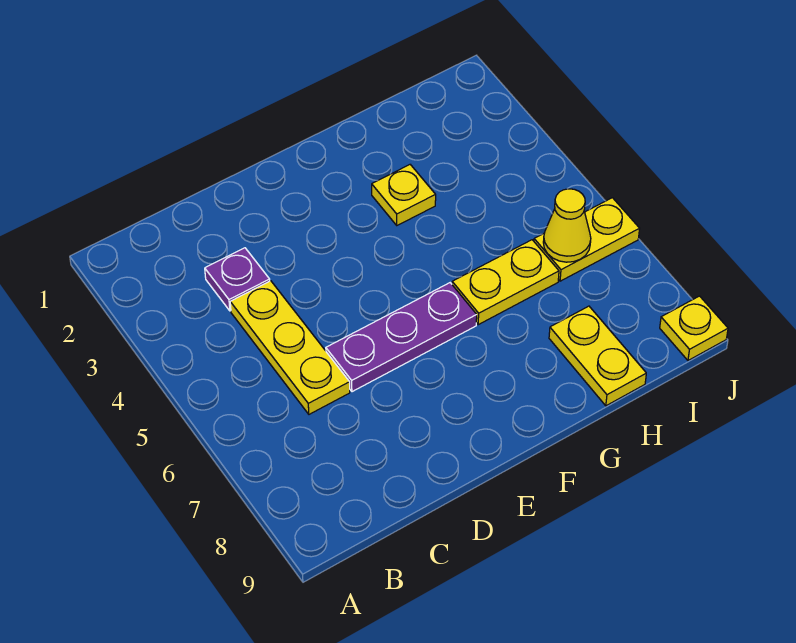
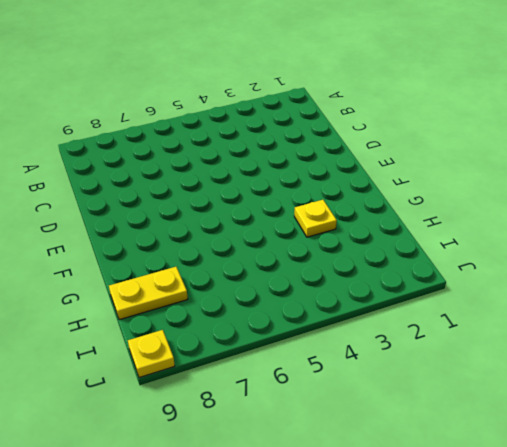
none -> purple 1x1 plate [205,248,270,311]
none -> yellow 1x3 plate [230,281,350,414]

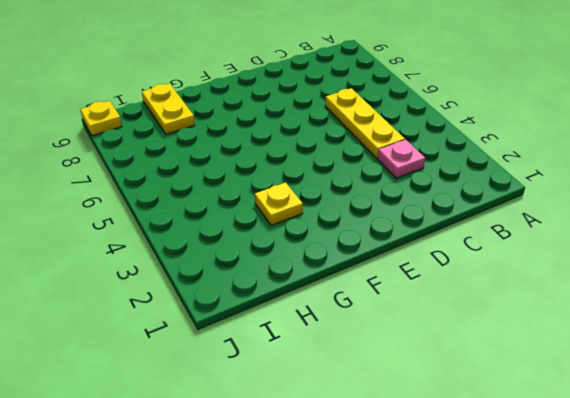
pink 1x1 plate [378,140,425,178] -> purple 1x1 plate [205,248,270,311]
none -> purple 1x3 plate [326,283,477,392]
none -> yellow 1x2 plate [452,240,559,325]

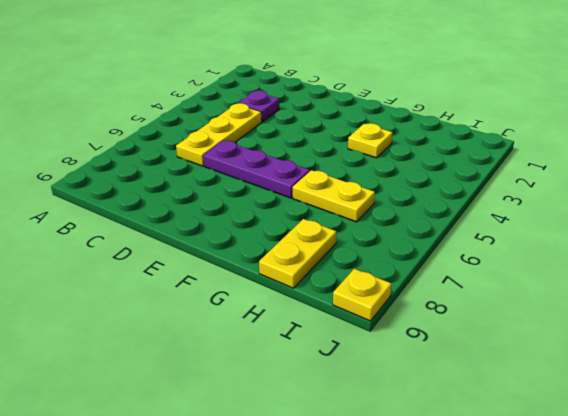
none -> yellow 1x2 plate [534,198,640,281]
none -> yellow 1x1 cone [543,189,591,262]

